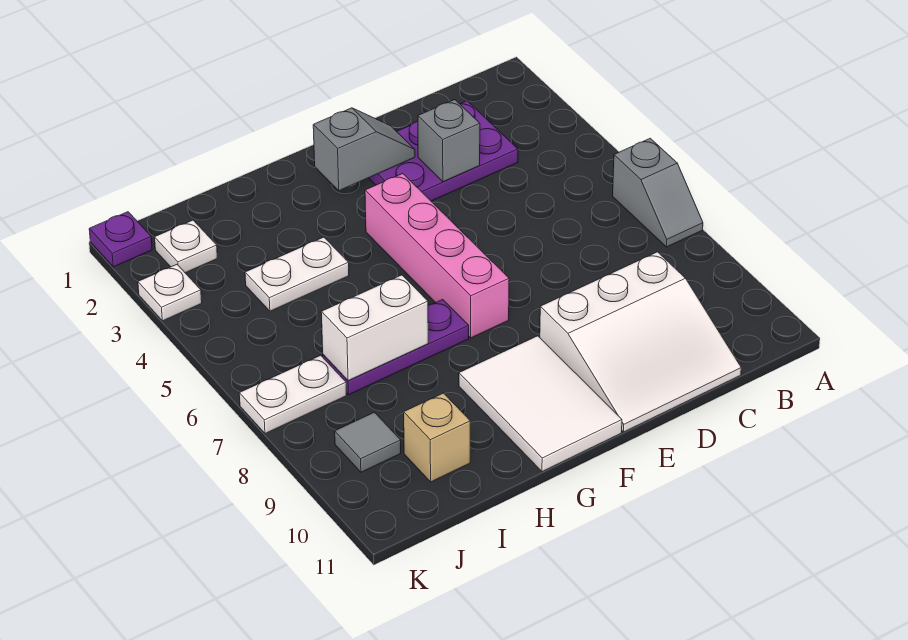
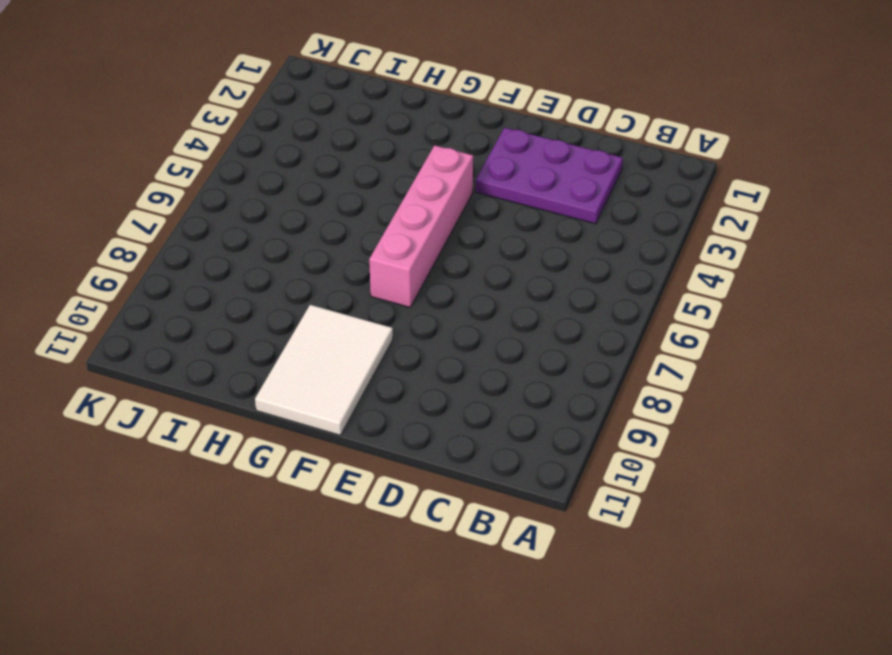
none -> grey 1x2 slope [613,138,703,247]
none -> white 3x3 slope [540,252,741,432]
none -> purple 1x3 plate [323,299,469,395]

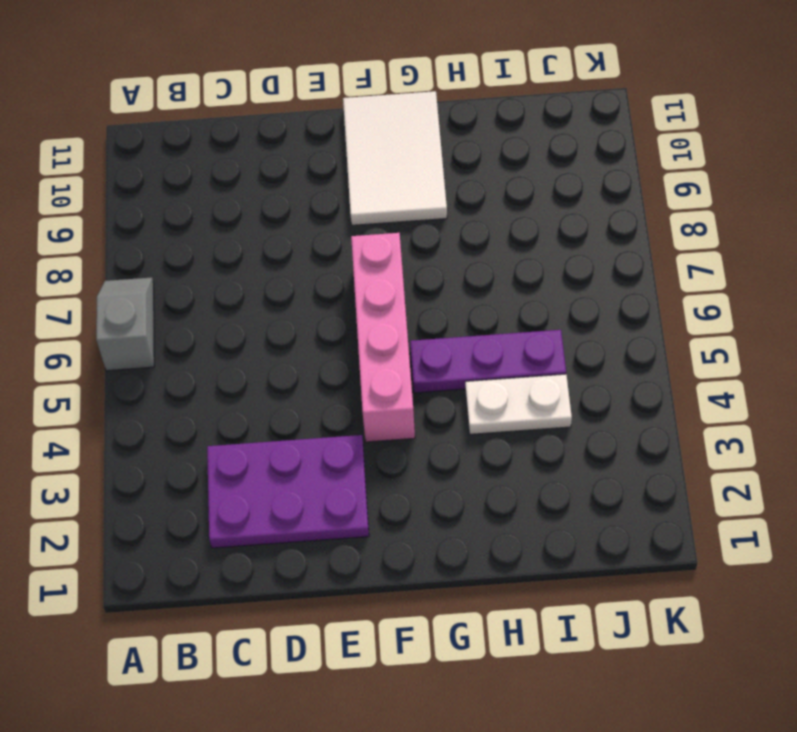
purple 1x3 plate [410,330,566,393] -> purple 1x3 plate moved to [323,299,469,395]
none -> white 3x3 slope [540,252,741,432]
none -> tan 1x1 brick [404,393,470,482]
none -> white 1x1 plate [154,220,217,273]

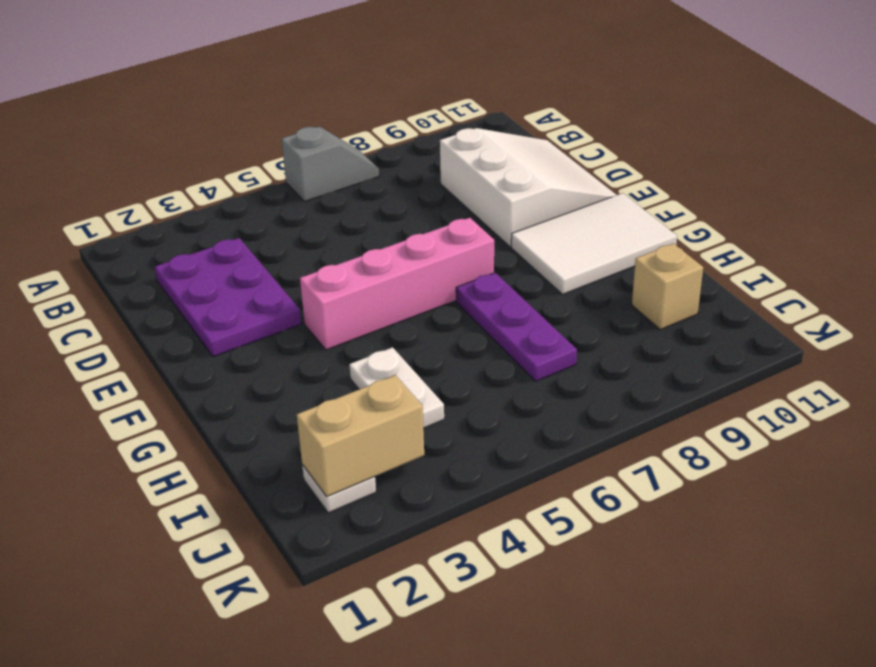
tan 1x2 brick [297,375,424,497] -> none
none -> white 1x2 plate [239,355,346,434]
none -> grey 1x1 tile [335,412,401,472]
none -> purple 1x1 plate [89,212,152,267]

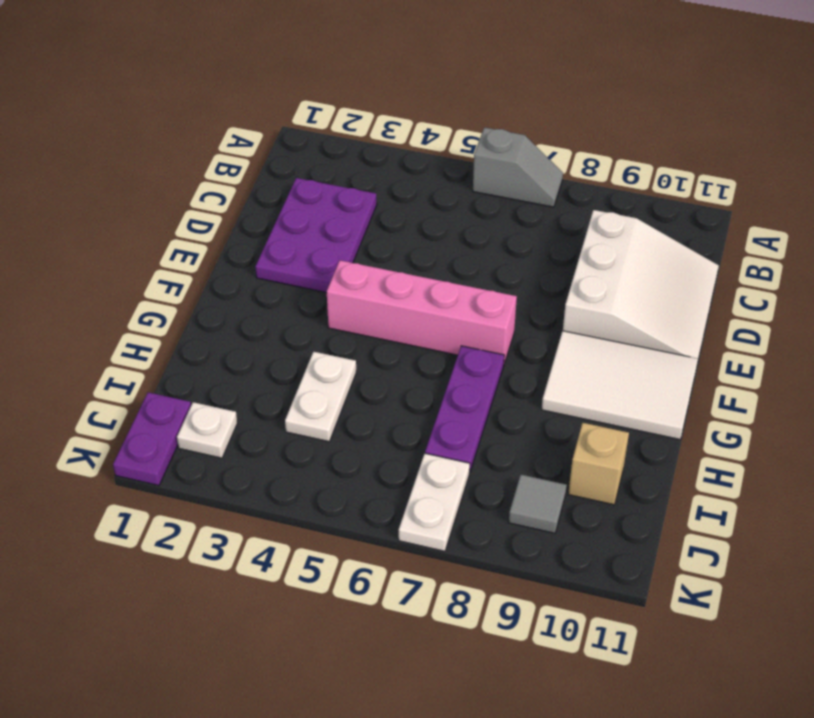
purple 1x2 plate [113,392,191,486] -> purple 1x1 plate [89,212,152,267]
none -> white 1x1 plate [138,265,202,321]
none -> grey 1x1 brick [418,100,480,182]
none -> grey 1x2 slope [313,108,415,191]

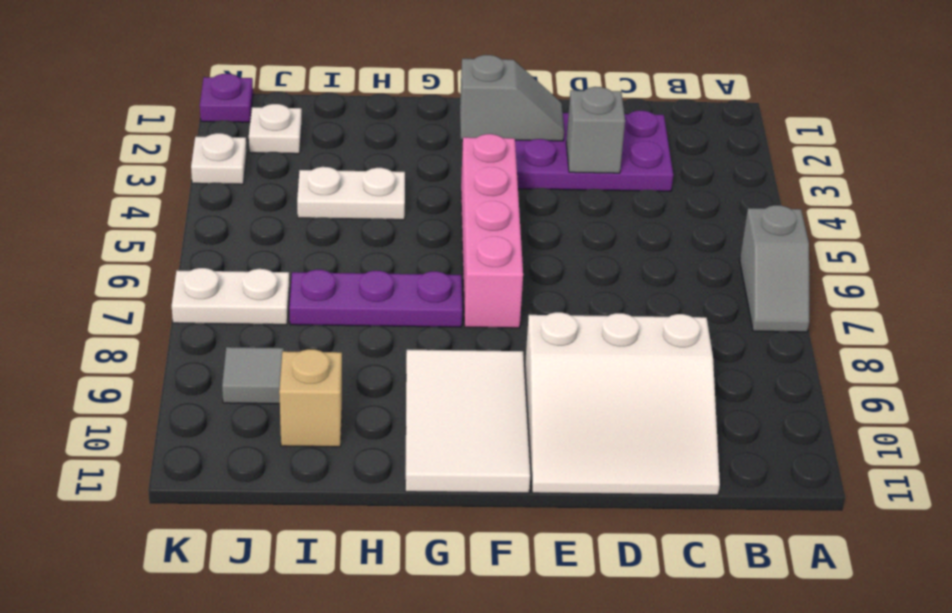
none -> white 1x2 brick [321,275,428,381]

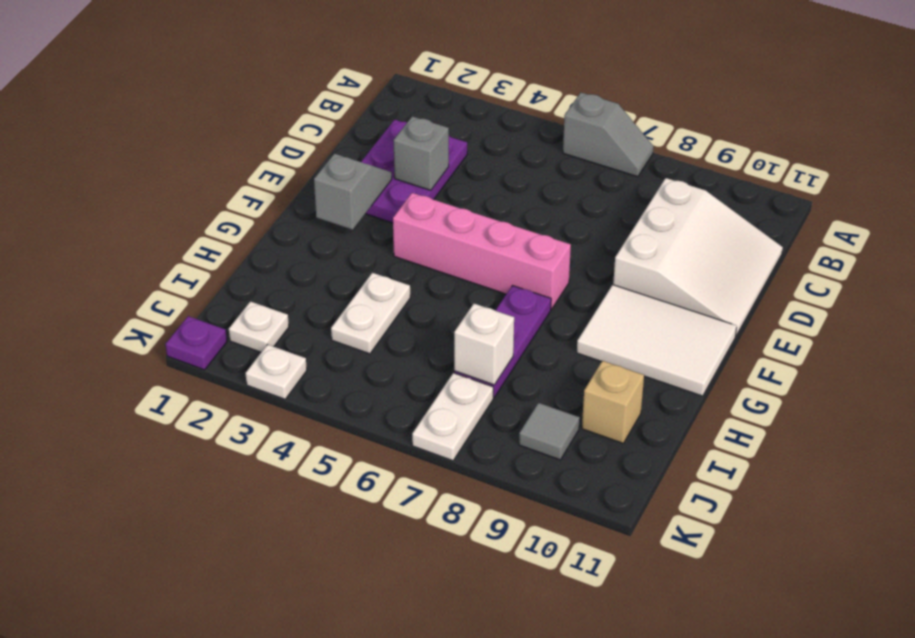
white 1x1 brick [454,304,514,385] -> white 1x2 brick [321,275,428,381]

